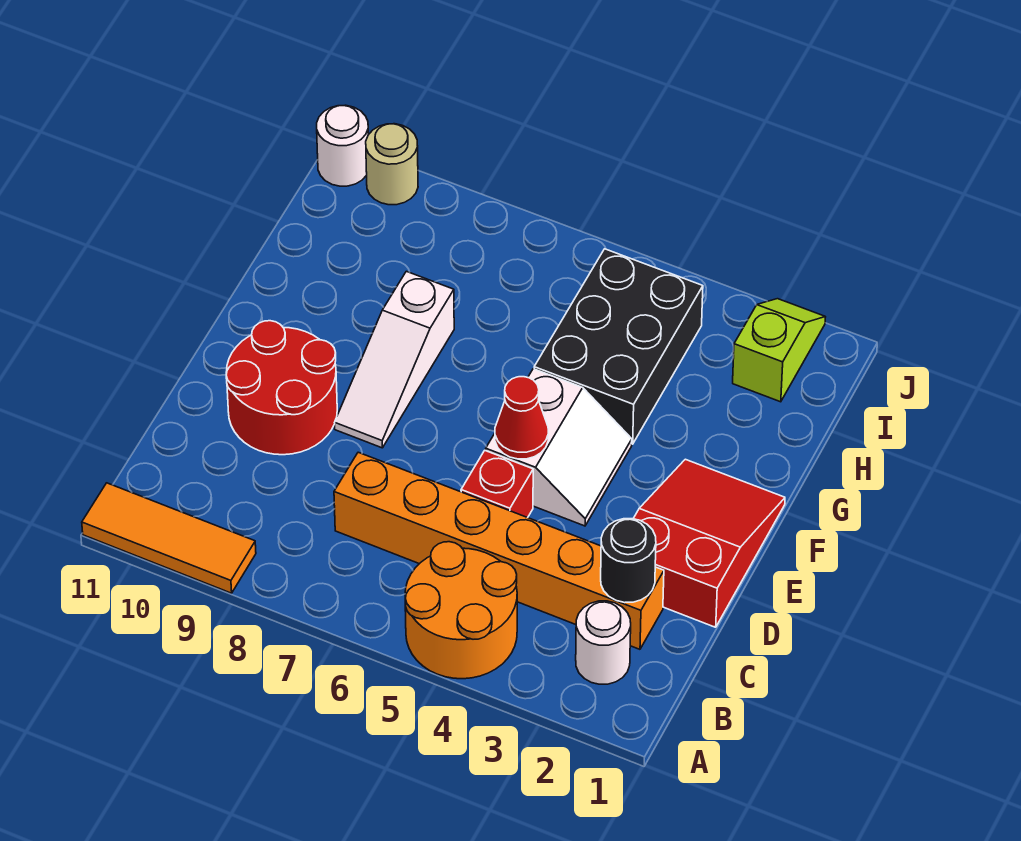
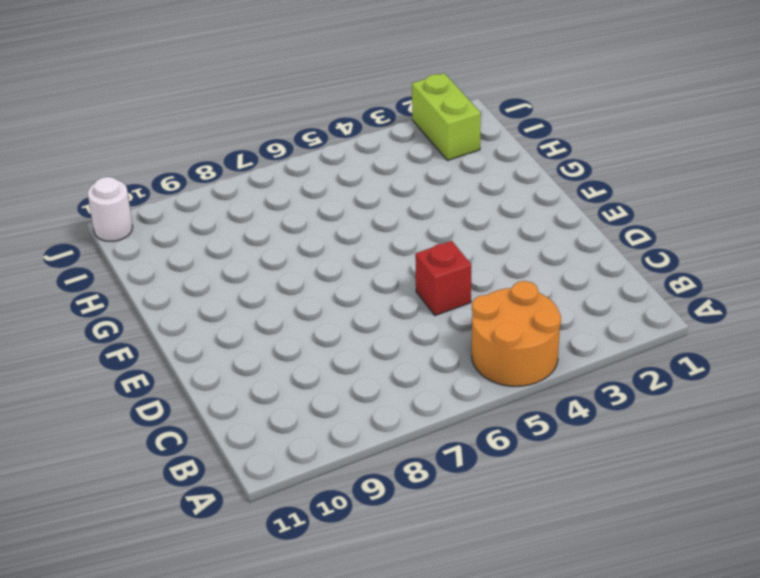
lime 1x2 brick [412,73,481,161] -> lime 1x2 slope [733,299,825,402]
none -> orange 1x3 tile [82,483,256,593]
none -> white 1x1 round brick [576,601,631,684]
none -> orange 1x6 brick [334,452,664,649]

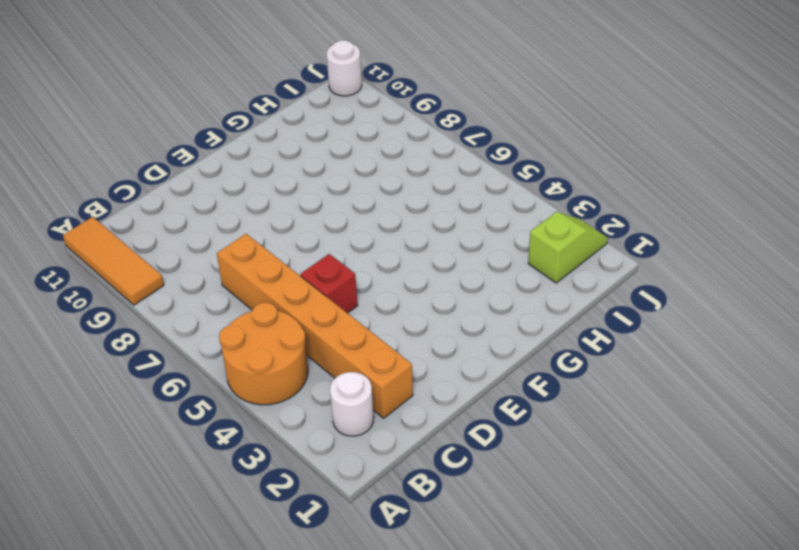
none -> red 2x3 slope [633,459,785,627]
none -> red 2x2 round brick [226,321,337,455]
none -> white 2x2 slope [486,369,632,526]

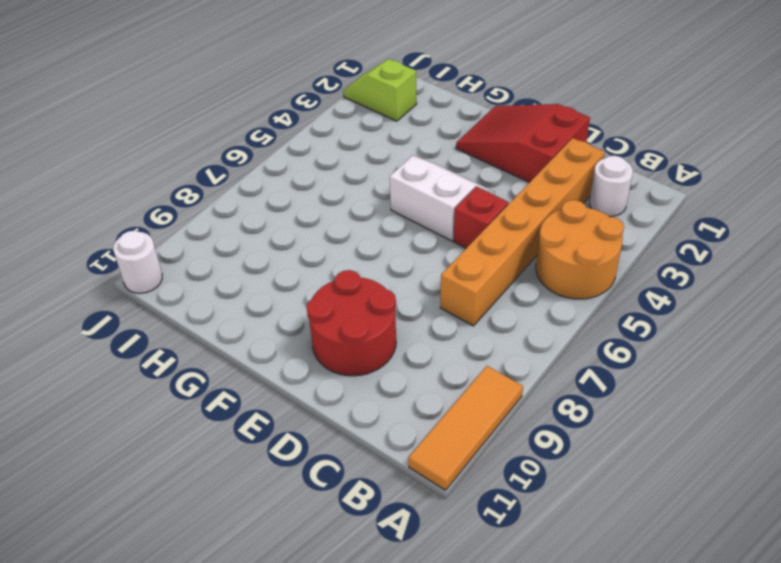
none -> white 1x3 slope [335,271,454,448]
none -> black 2x3 brick [534,249,703,444]
none -> tan 1x1 round brick [366,124,418,205]

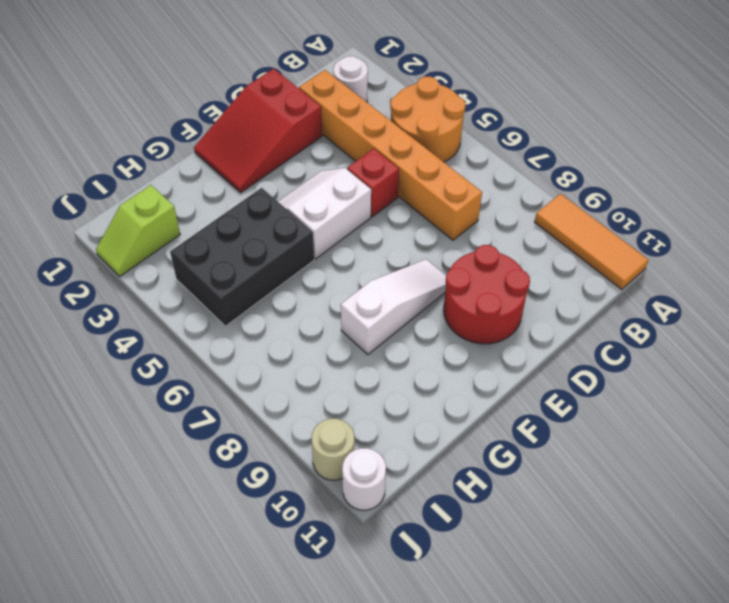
none -> black 1x1 round brick [601,519,656,603]
none -> red 1x1 cone [495,377,548,459]

